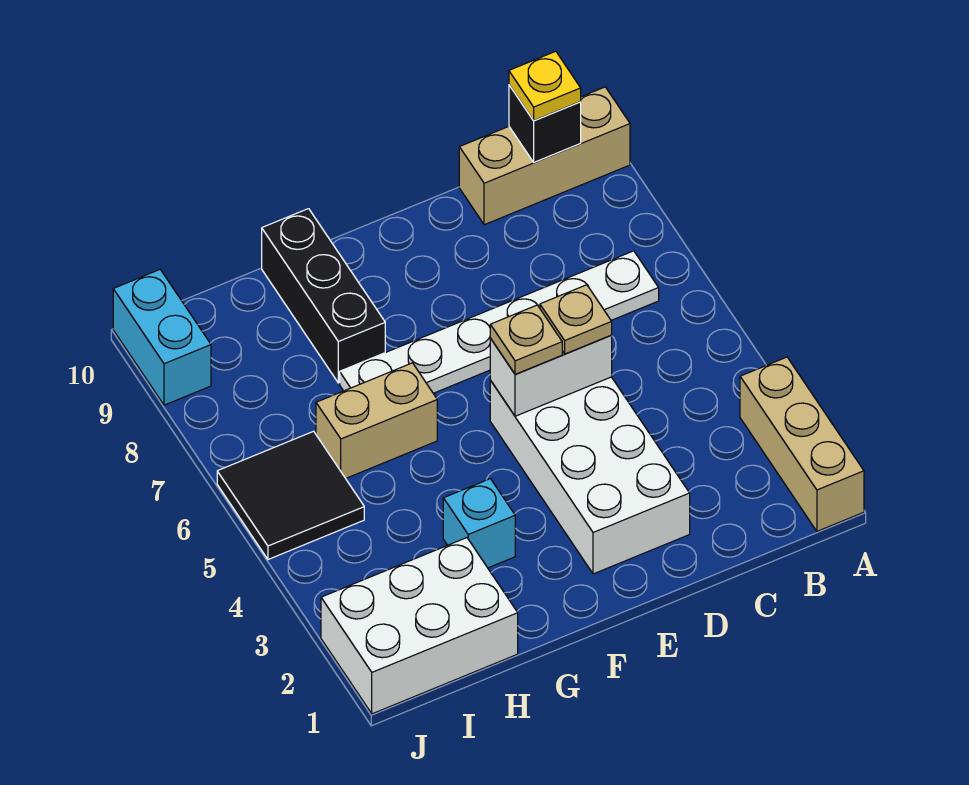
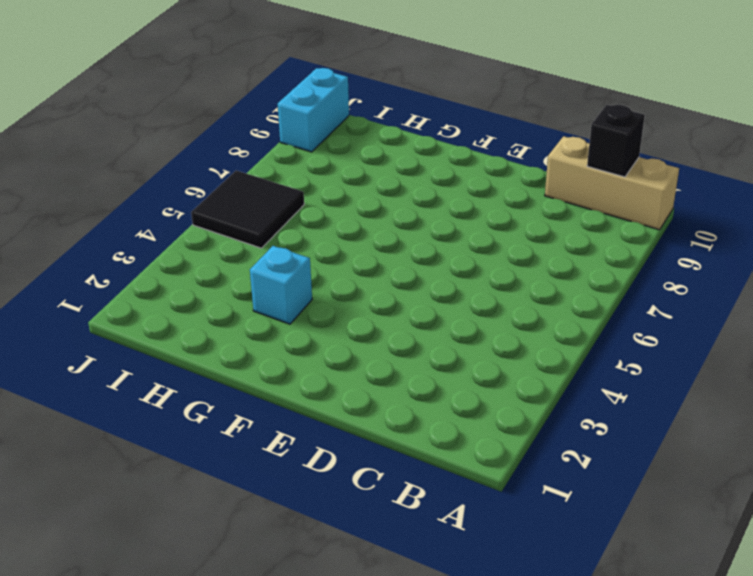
none -> tan 1x3 brick [740,357,864,531]
none -> white 1x6 plate [340,251,659,393]
none -> white 2x4 brick [490,377,690,574]

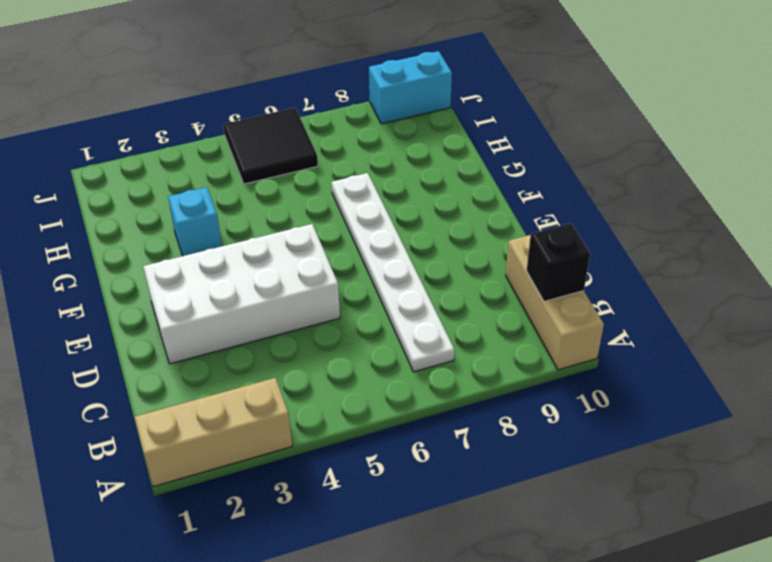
none -> tan 1x2 brick [316,363,437,478]
none -> black 1x3 brick [262,209,385,383]
none -> white 2x3 brick [321,538,518,714]

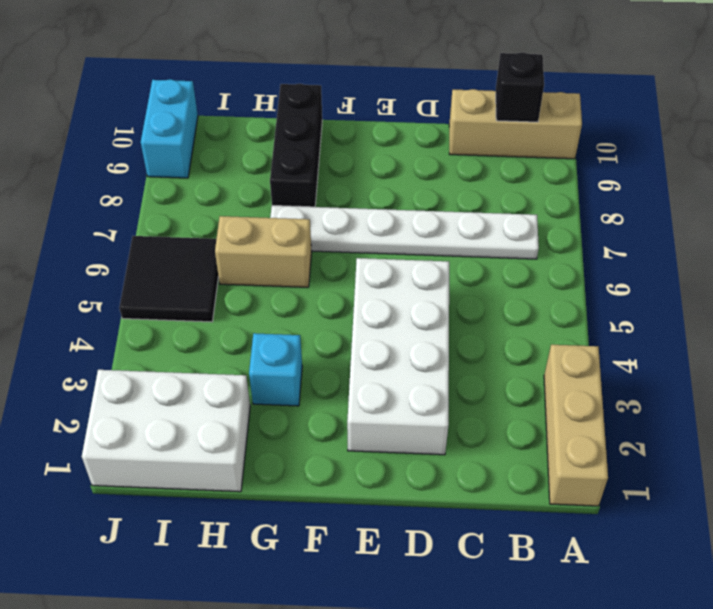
none -> white 1x2 brick [490,335,612,416]
none -> yellow 1x1 plate [509,51,581,121]
none -> tan 1x1 plate [540,285,612,354]

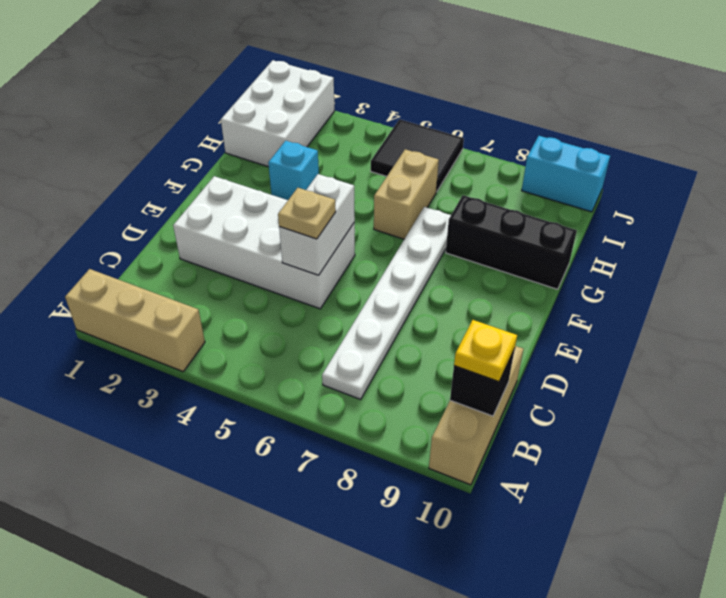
none -> tan 1x1 plate [490,305,562,375]

